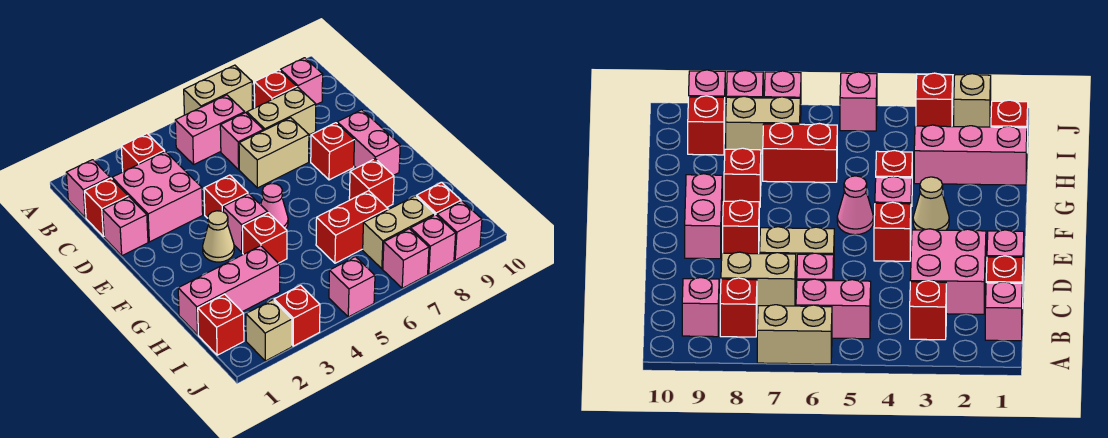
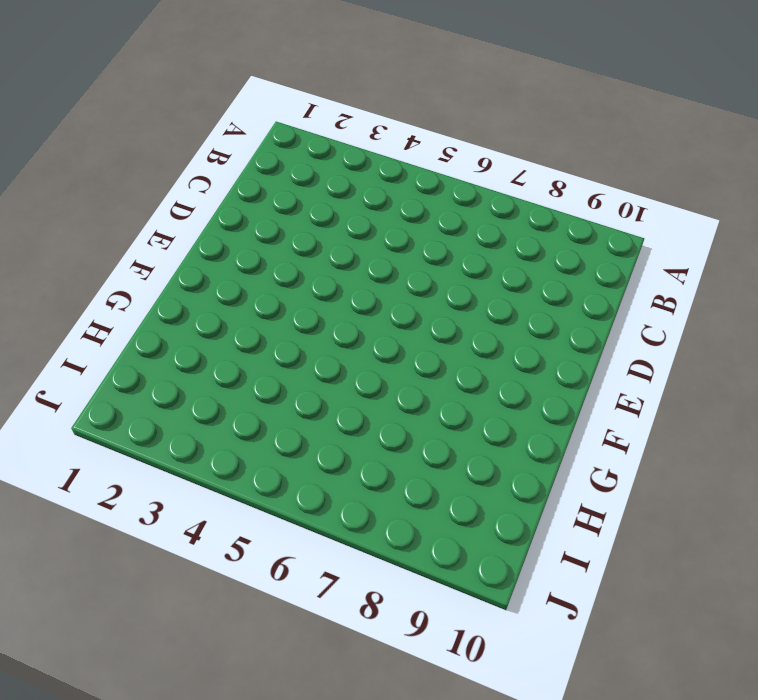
none -> tan 1x2 brick [184,65,252,115]
none -> pink 1x1 brick [66,160,110,218]
none -> red 1x1 brick [121,134,165,172]
none -> pink 1x2 brick [175,95,245,164]

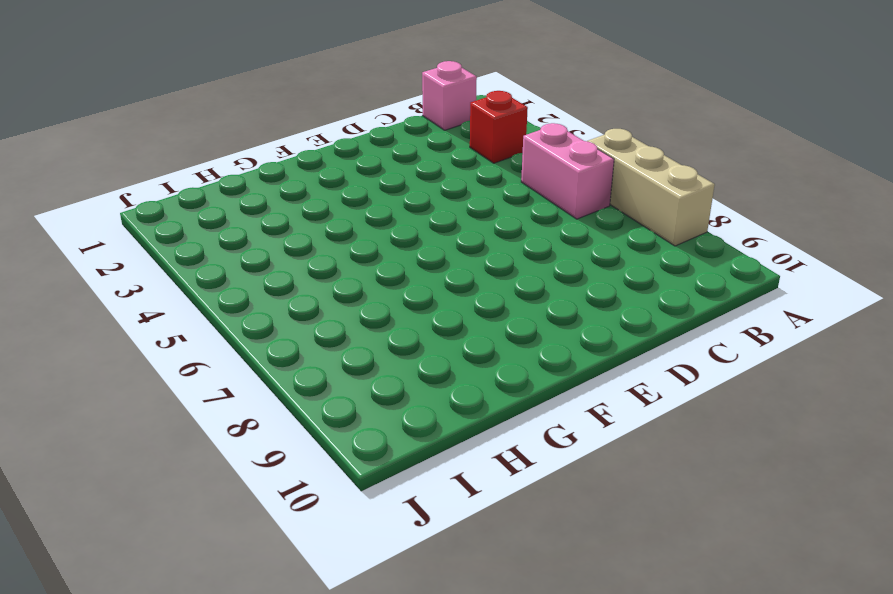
tan 1x3 brick [588,129,715,246] -> tan 1x2 brick [184,65,252,115]
none -> red 1x1 brick [254,70,297,108]
none -> pink 1x1 brick [280,58,323,105]
none -> red 1x1 brick [84,178,128,237]
none -> pink 2x2 brick [112,152,203,242]

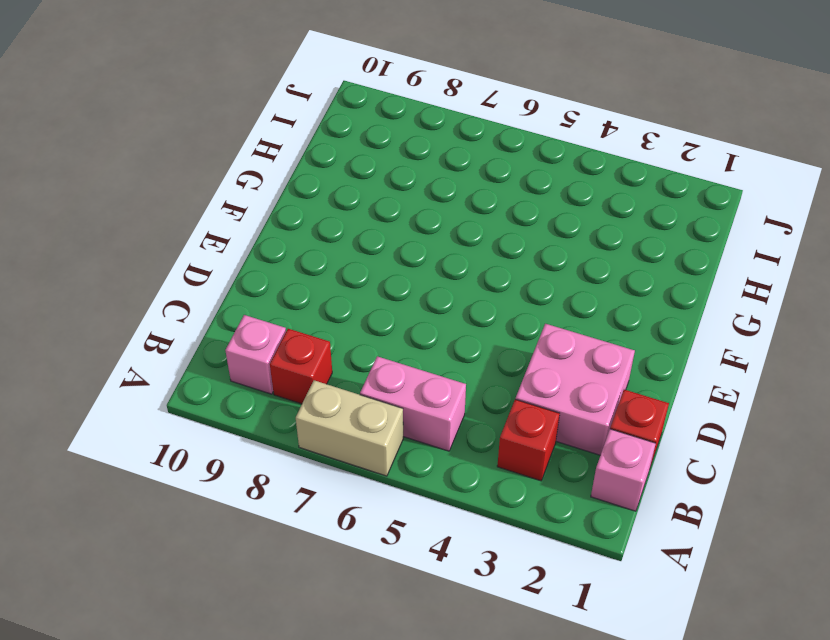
none -> pink 1x1 brick [220,113,263,170]
none -> tan 1x2 brick [247,87,316,135]
none -> pink 1x1 brick [103,197,148,256]
none -> tan 1x2 brick [239,118,309,188]

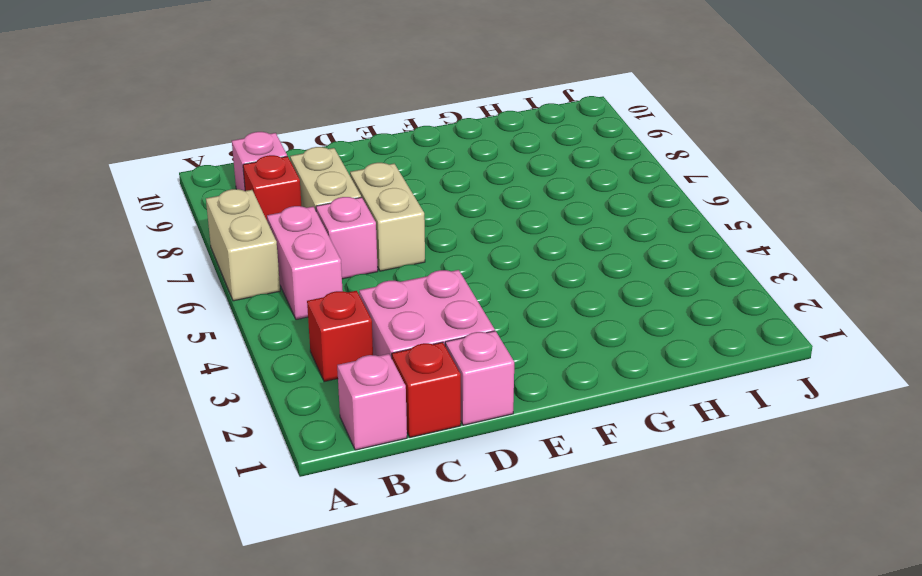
none -> red 1x1 brick [204,175,248,218]
none -> red 1x1 brick [311,123,354,180]
none -> pink 1x2 brick [337,110,400,175]
none -> tan 1x1 cone [203,211,234,262]

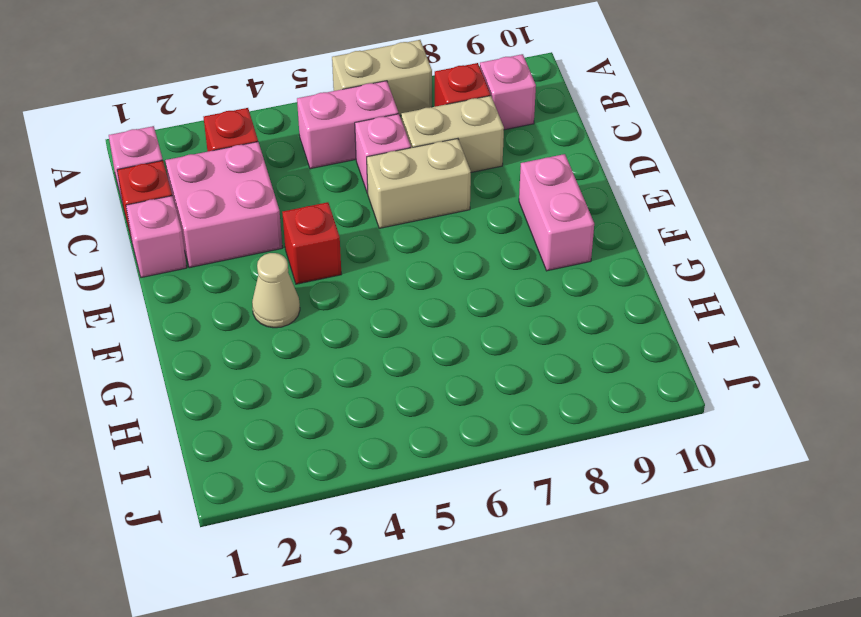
none -> red 1x1 brick [311,123,354,180]
none -> pink 1x1 brick [223,194,268,252]
none -> pink 1x1 cone [260,183,288,229]
none -> red 1x1 brick [242,213,287,263]

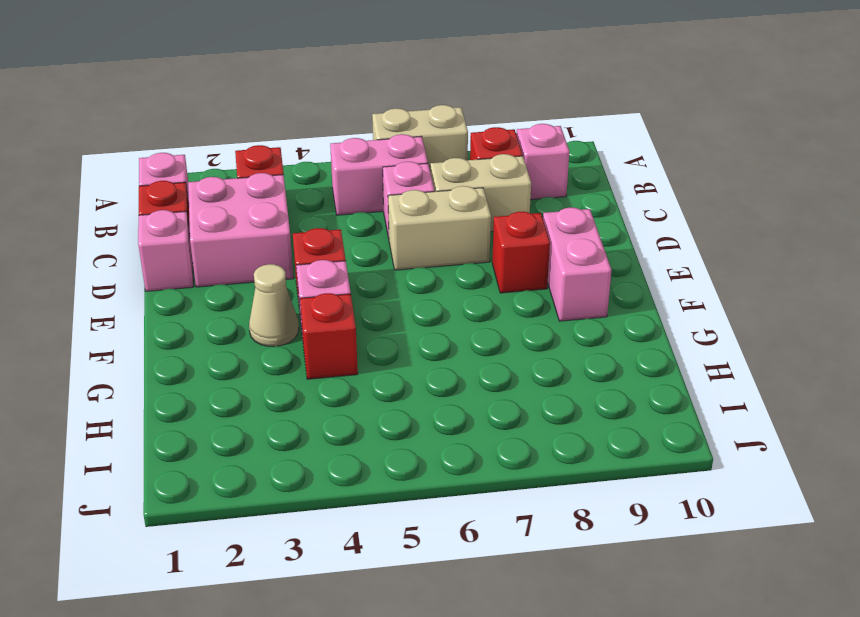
none -> pink 1x1 cone [260,183,288,229]
none -> red 1x1 brick [349,159,394,207]
none -> pink 1x3 brick [178,246,280,335]
none -> red 1x2 brick [316,191,388,263]

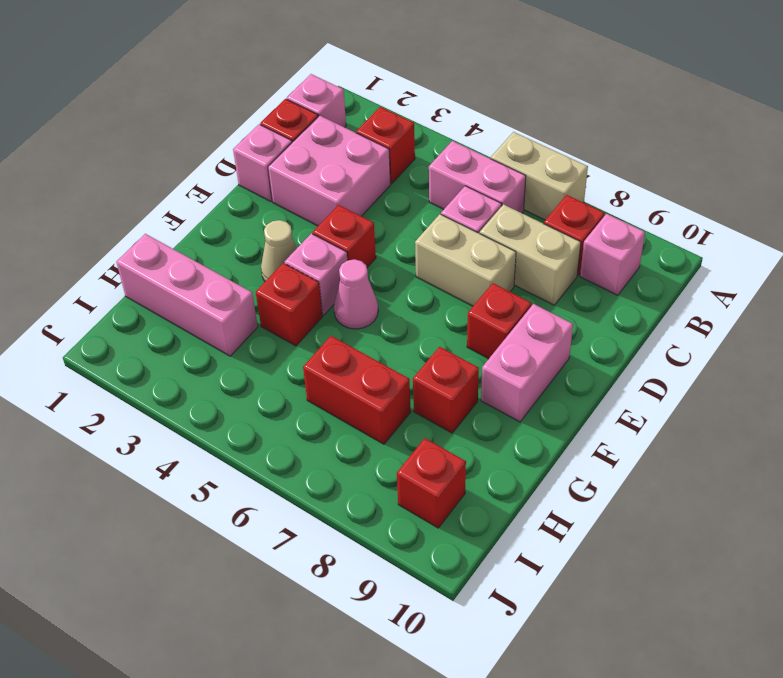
none -> red 1x1 brick [198,294,244,355]
none -> tan 1x2 brick [363,196,435,269]
none -> tan 1x1 brick [246,300,292,361]
none -> red 1x1 brick [274,285,320,346]

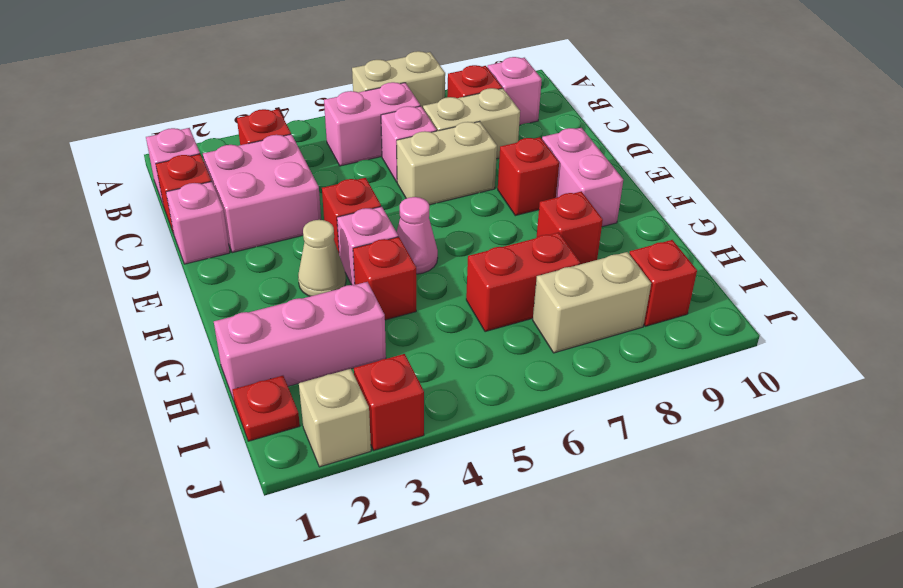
red 1x1 plate [233,376,300,441] -> red 1x1 brick [198,294,244,355]
none -> pink 1x1 brick [329,257,375,317]
none -> pink 1x1 brick [383,229,429,288]
none -> pink 1x1 brick [411,215,456,274]
none -> pink 1x1 brick [437,201,482,260]

